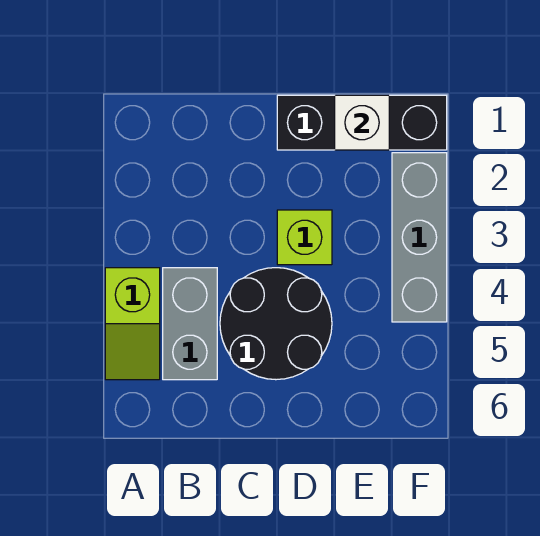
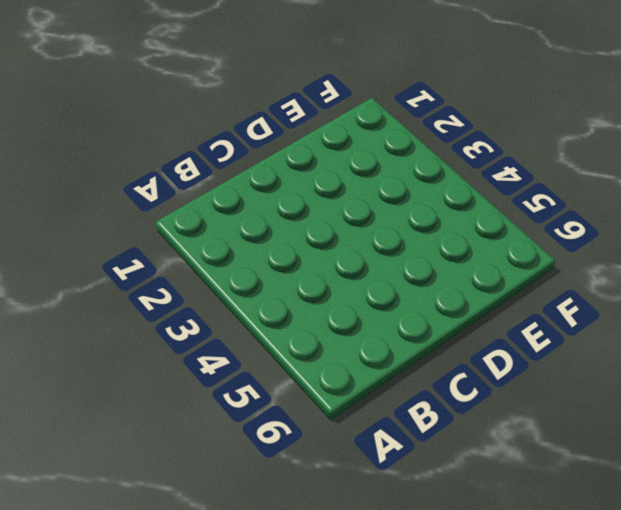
none -> lime 1x2 slope [105,268,160,380]
none -> grey 1x2 brick [163,268,217,380]

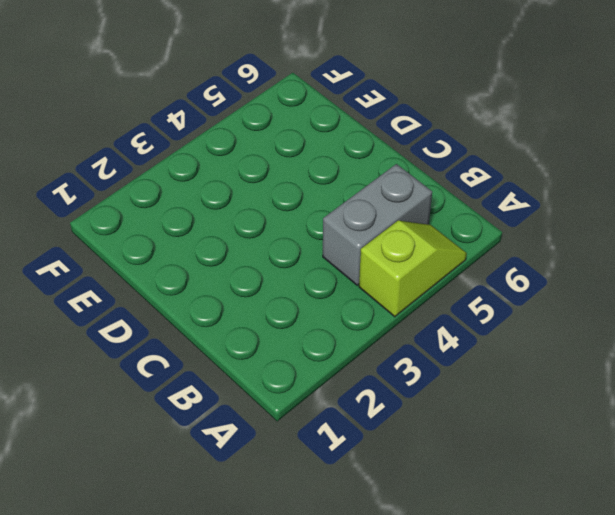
none -> black 2x2 round brick [220,268,332,380]
none -> black 1x3 brick [277,95,447,150]

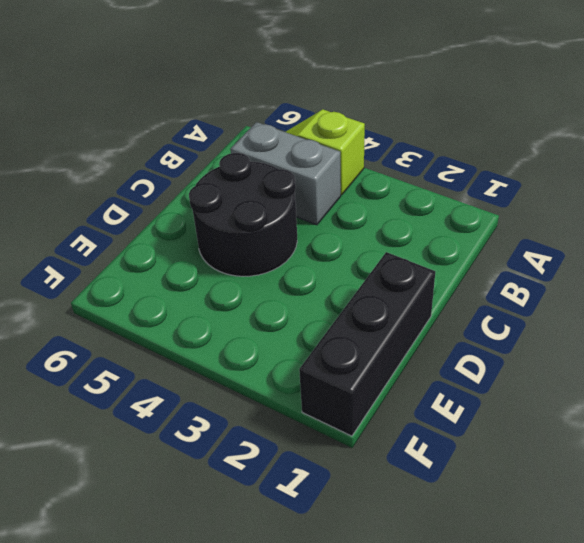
none -> lime 1x1 brick [277,210,332,265]
none -> grey 1x3 brick [392,153,447,322]

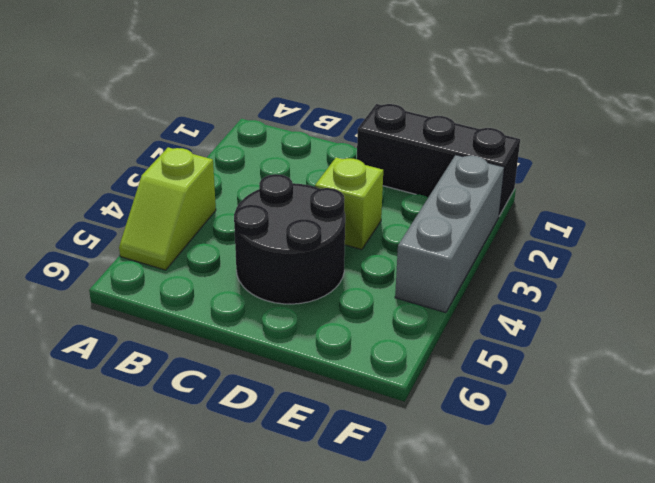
none -> grey 1x2 brick [163,268,217,380]
none -> white 1x1 brick [335,95,389,150]

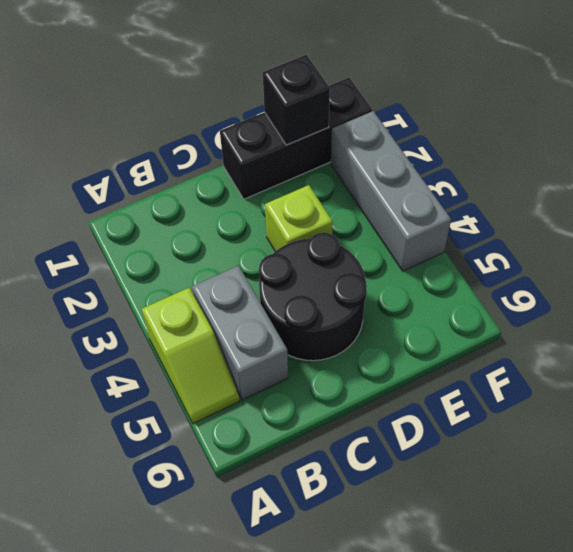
black 1x1 brick [263,55,330,145] -> white 1x1 brick [335,95,389,150]

